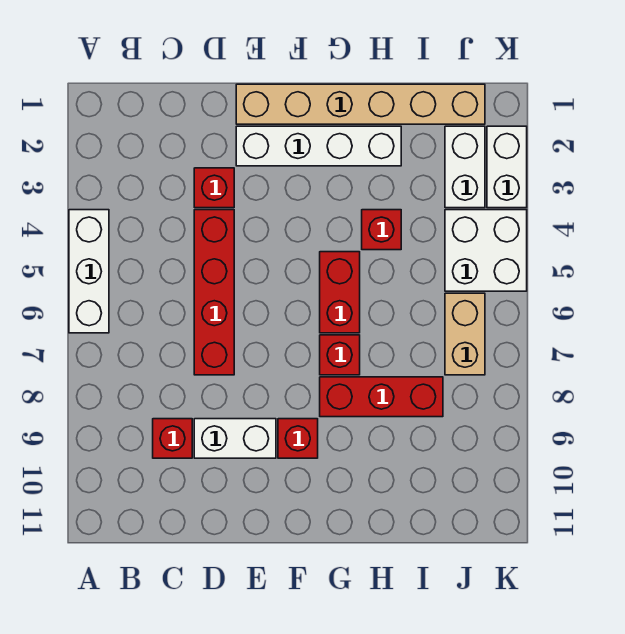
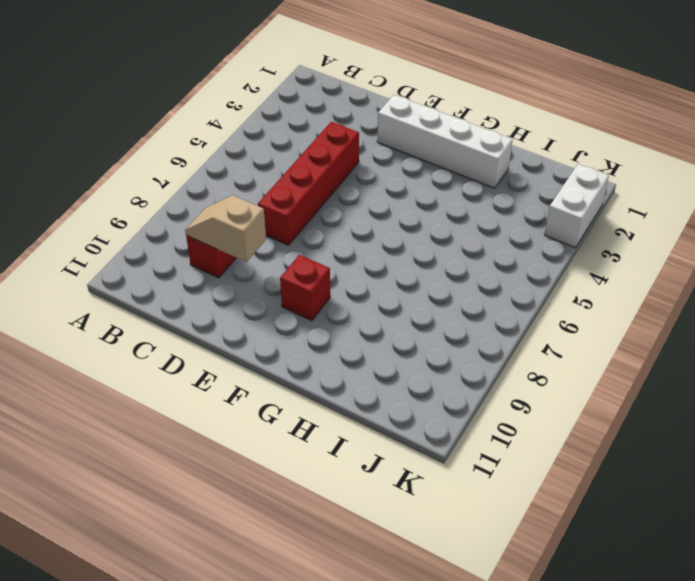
tan 1x2 slope [185,195,266,262] -> none
none -> white 1x3 brick [69,210,109,333]
none -> red 1x1 brick [194,168,234,208]
none -> white 1x2 brick [194,419,276,458]

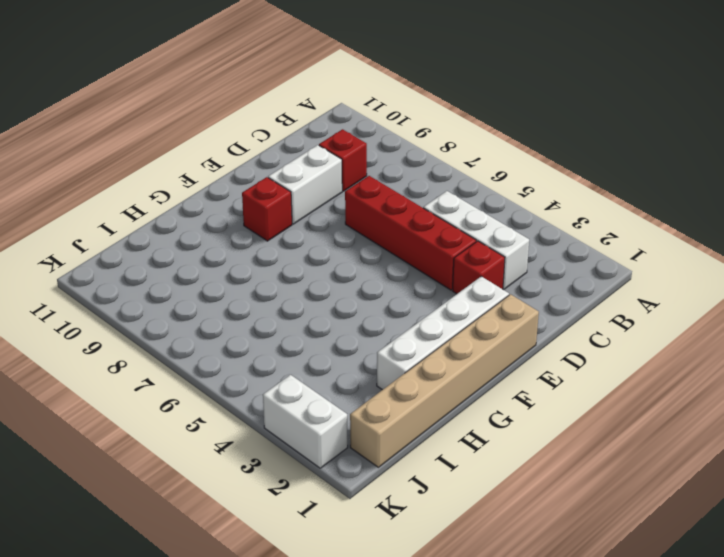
white 1x3 brick [423,191,529,289] -> white 1x3 brick moved to [69,210,109,333]
none -> red 1x2 brick [320,252,360,333]
none -> red 1x1 brick [320,335,360,375]
none -> red 1x3 brick [320,377,443,417]

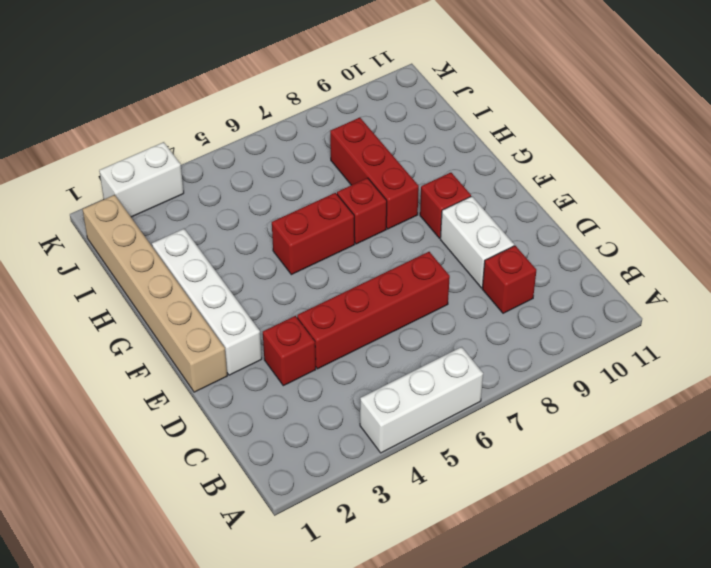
none -> red 1x1 brick [362,210,401,250]
none -> white 1x2 brick [445,126,485,208]
none -> white 2x2 brick [445,210,527,291]

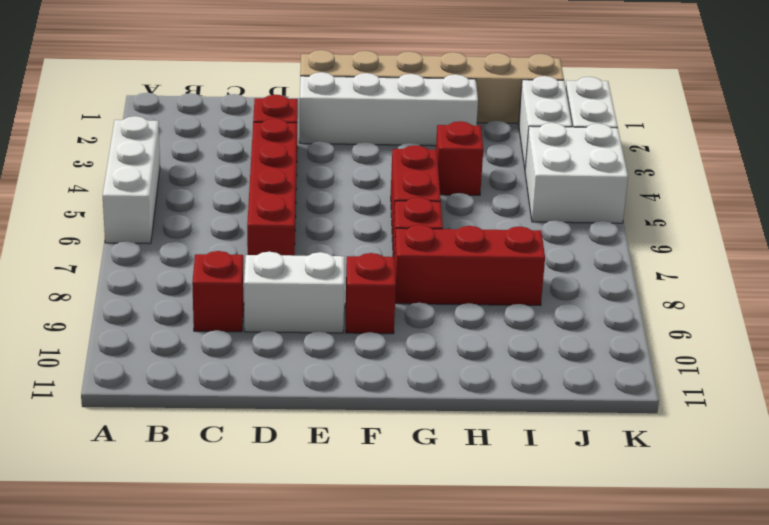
none -> tan 1x2 brick [445,293,485,375]

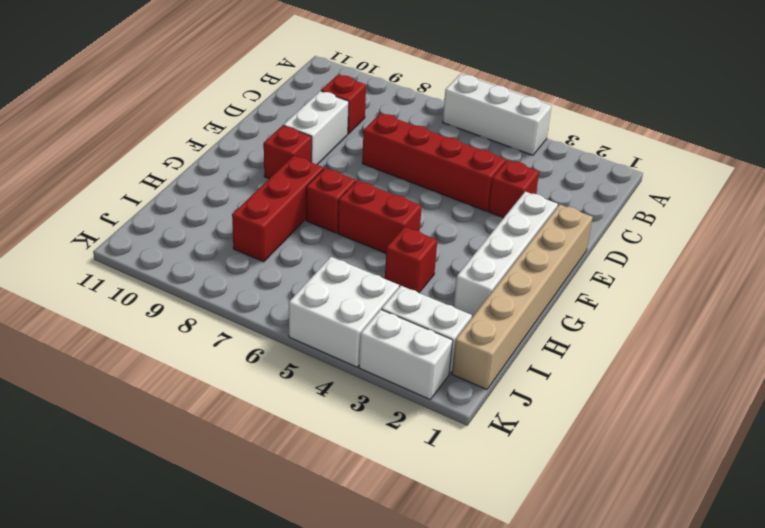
none -> tan 1x2 brick [445,293,485,375]

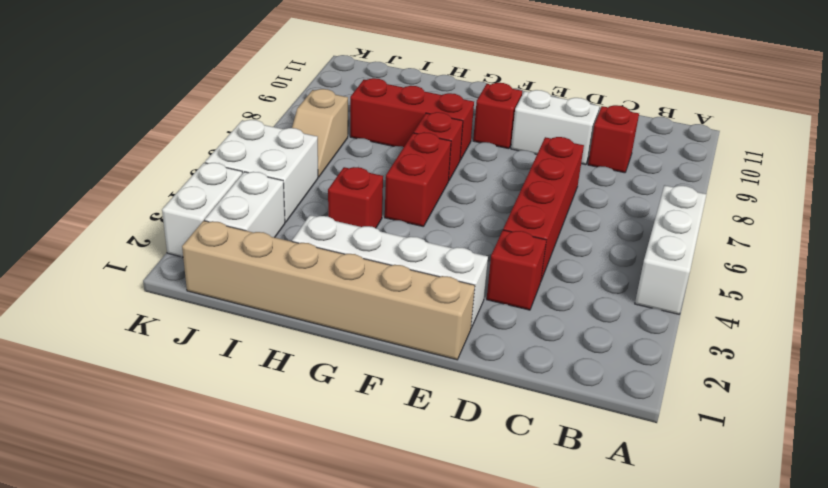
tan 1x2 slope [292,89,348,177] -> tan 1x2 brick [445,293,485,375]

